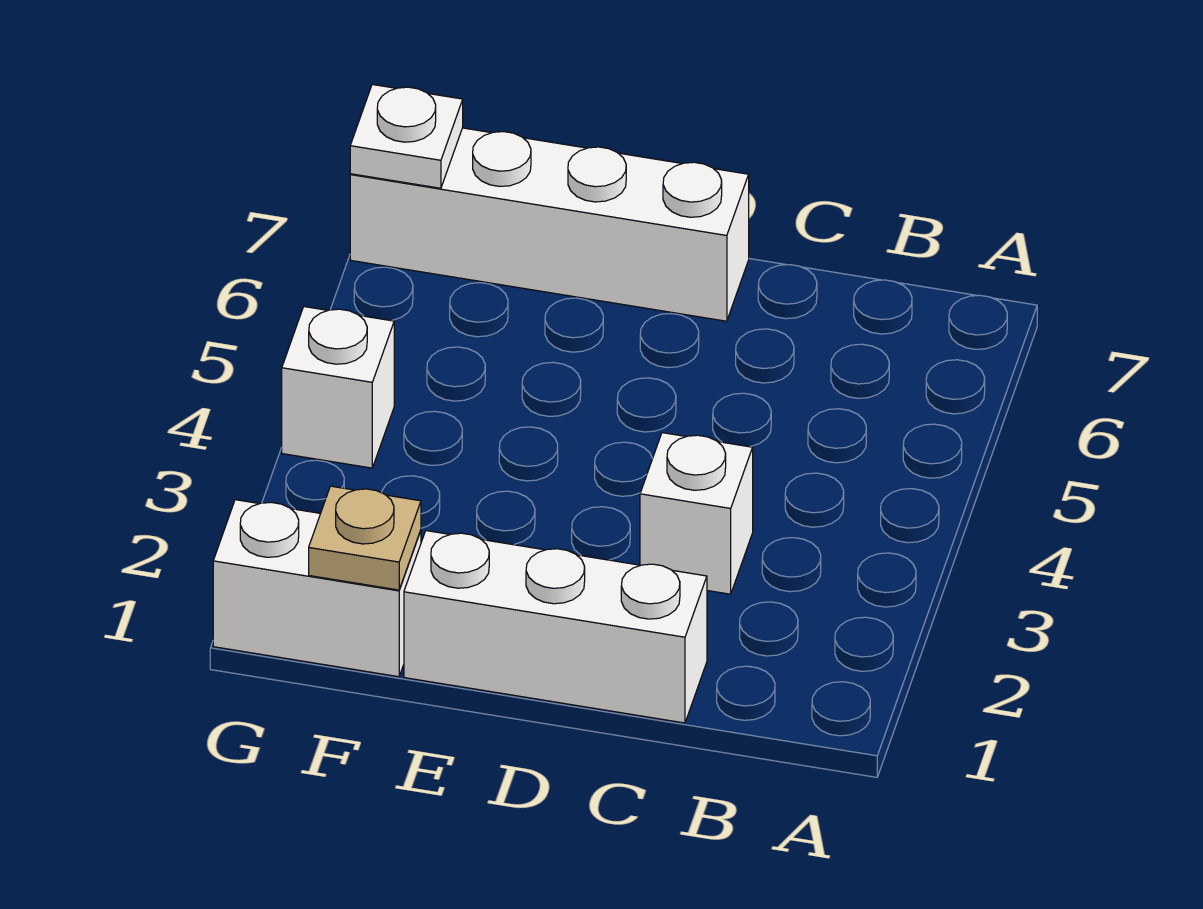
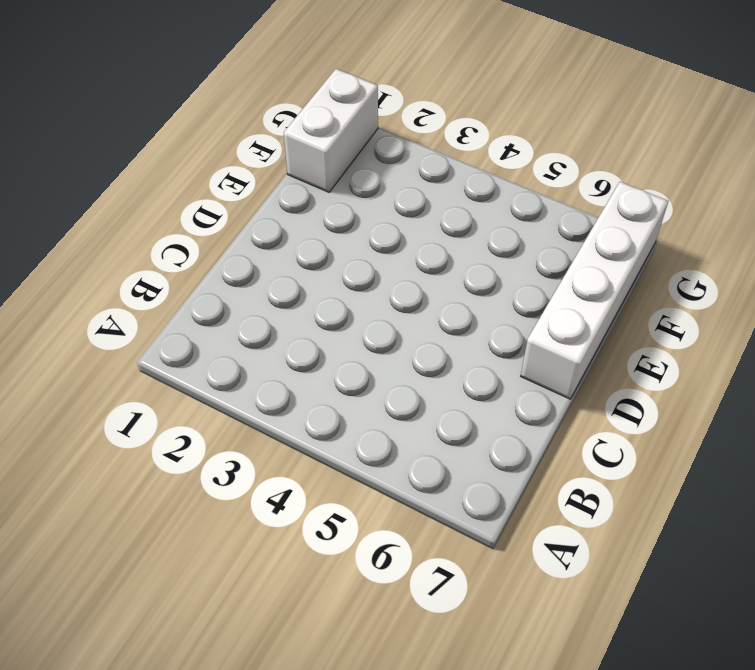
none -> white 1x3 brick [404,531,707,723]
none -> white 1x1 brick [640,433,753,594]

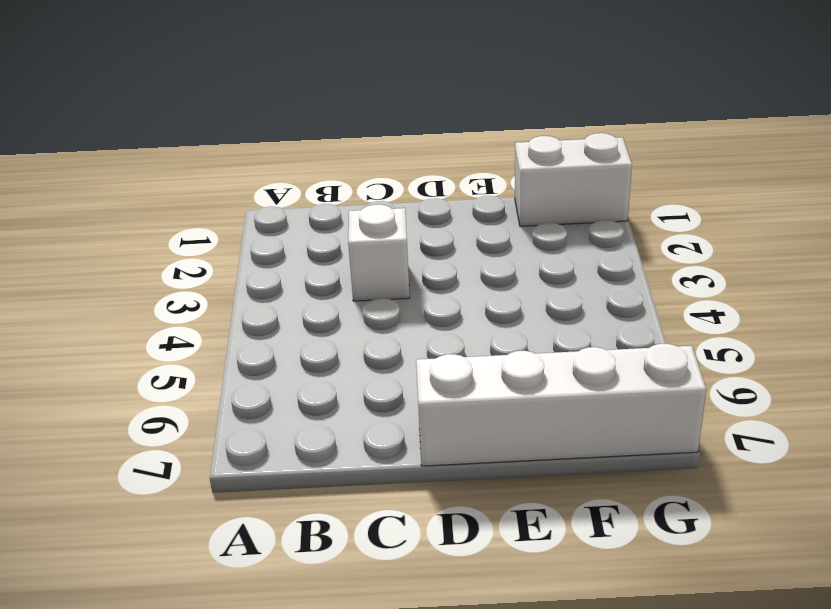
none -> white 1x3 brick [404,531,707,723]
none -> white 1x1 brick [282,307,394,468]

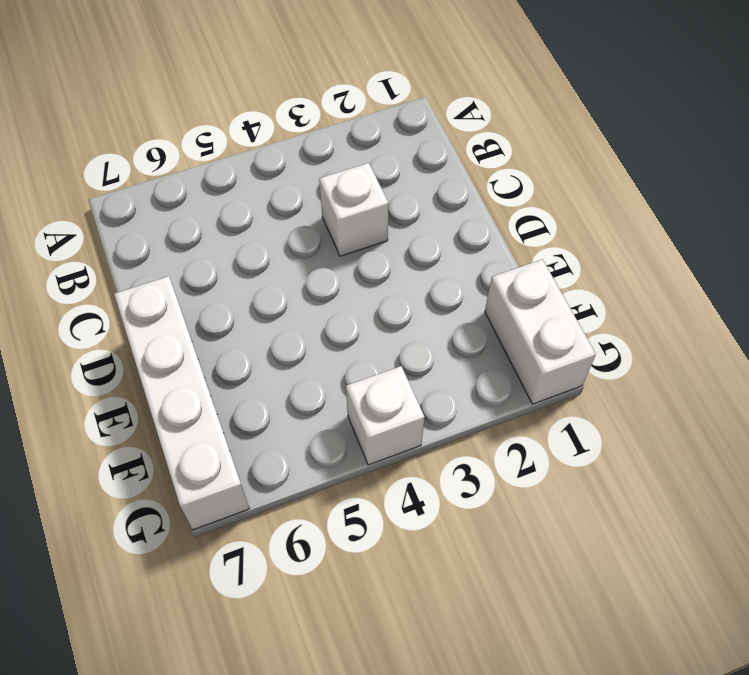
none -> white 1x3 brick [404,531,707,723]
none -> tan 1x1 plate [309,486,421,590]

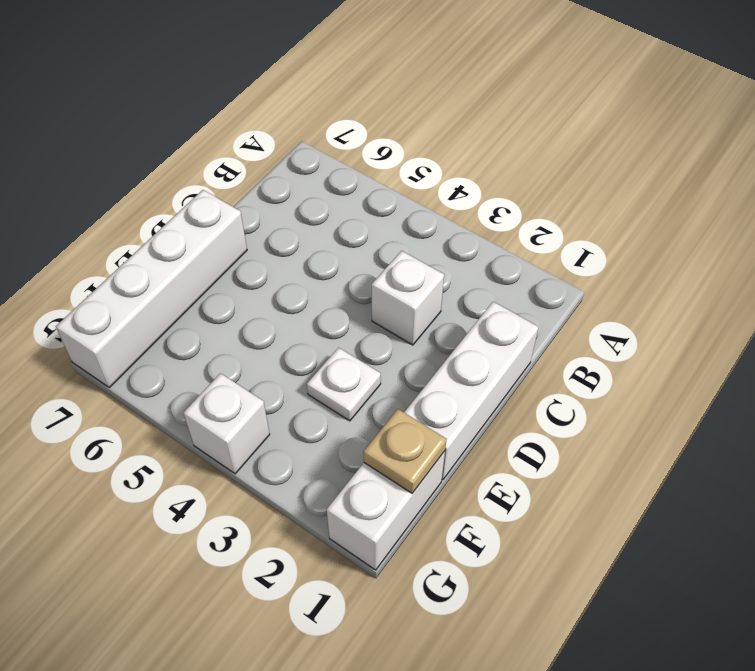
white 1x1 plate [307,348,381,421] -> white 1x1 plate moved to [350,84,463,188]

